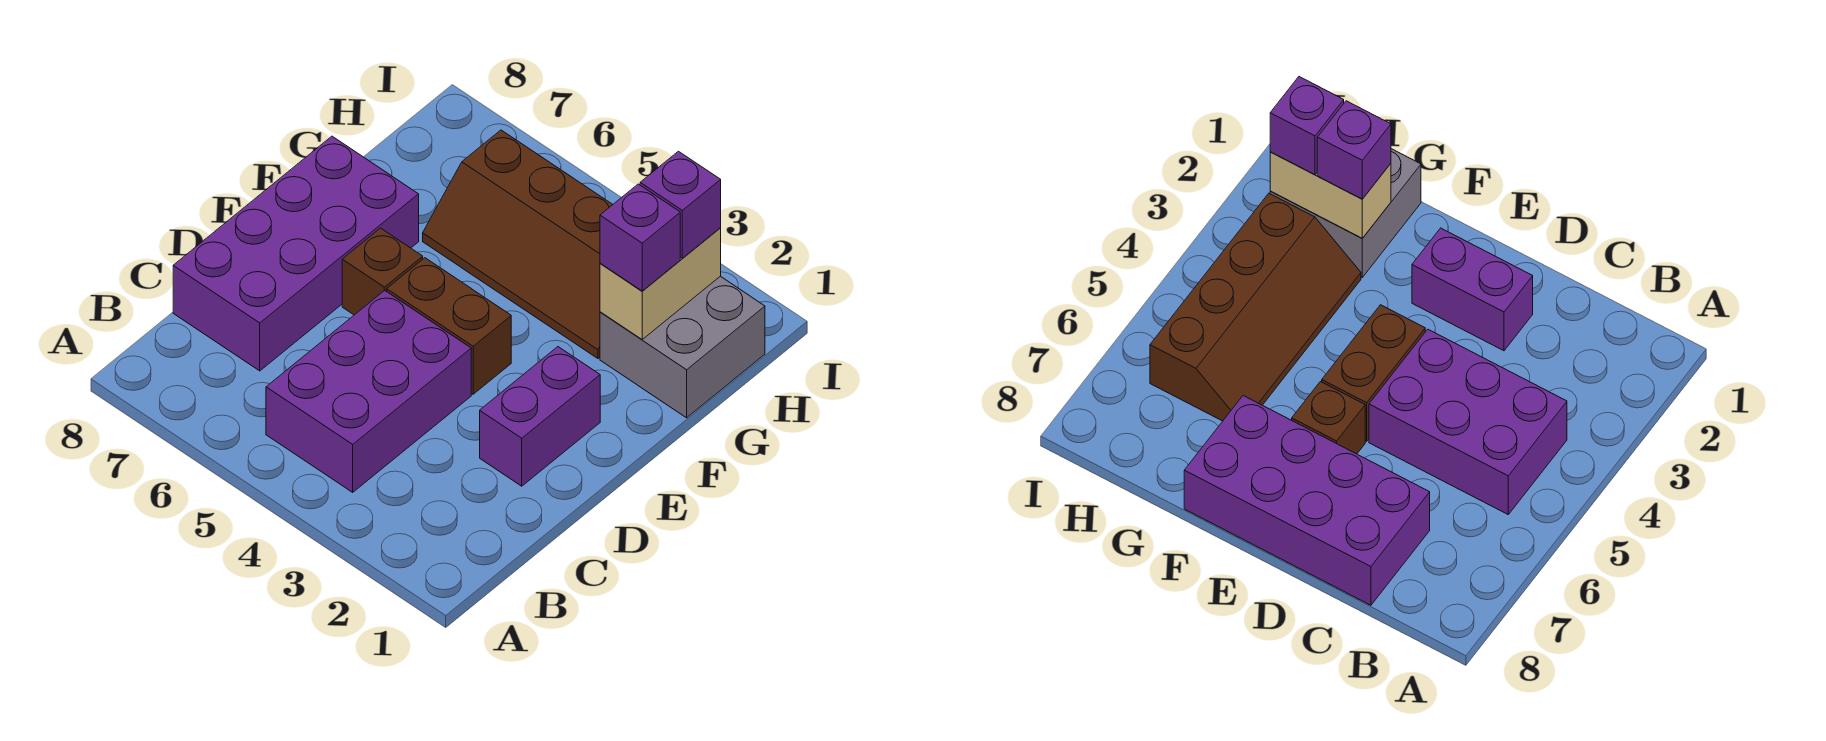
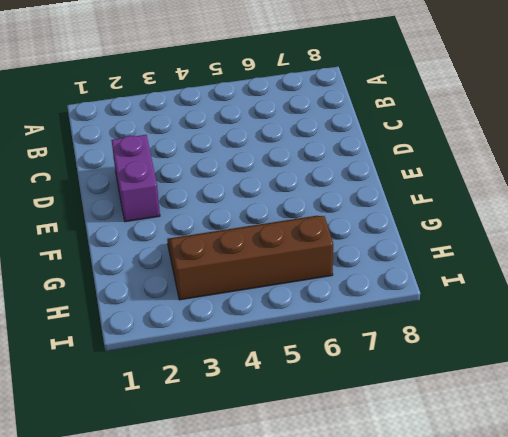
none -> purple 2x3 brick [266,290,471,492]
none -> purple 2x4 brick [173,136,419,371]

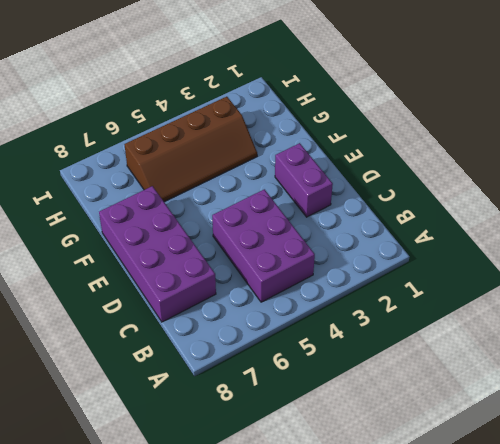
none -> brown 1x2 brick [387,258,511,394]
none -> brown 1x1 brick [342,228,423,315]

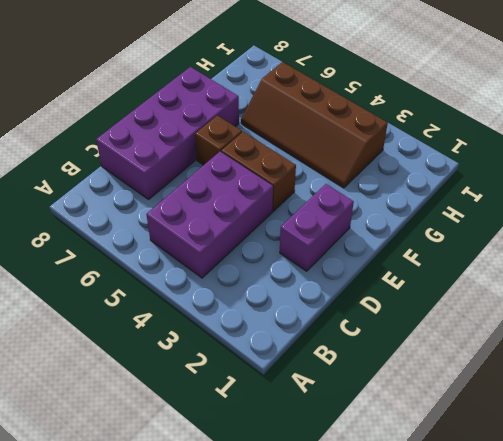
none -> grey 2x2 brick [600,276,765,418]
none -> tan 1x2 brick [600,228,721,339]

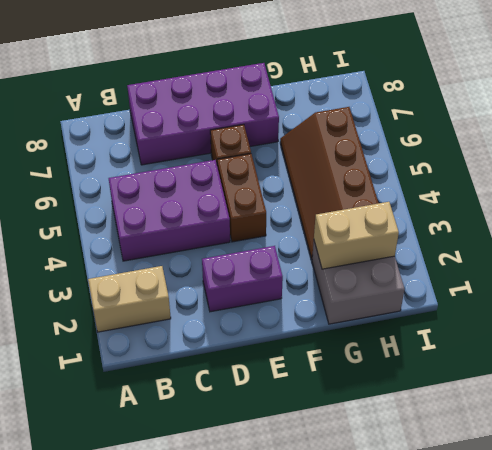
tan 1x2 brick [88,266,171,332] -> none
none -> purple 1x1 brick [600,184,680,291]
none -> purple 1x1 brick [640,151,721,258]

